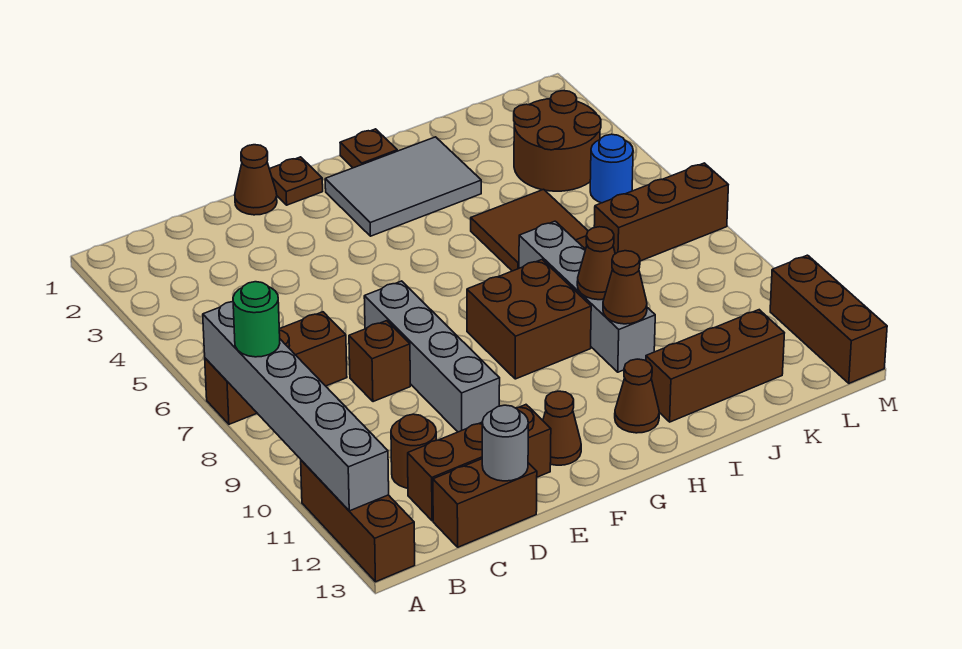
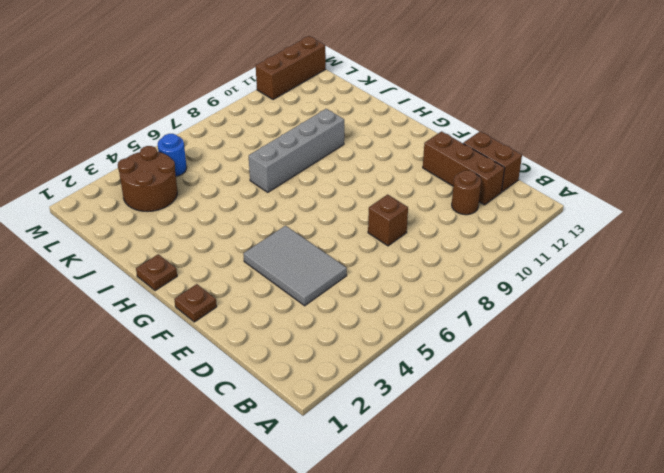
grey 2x3 tile [243,226,347,306] -> grey 2x3 tile moved to [325,137,481,236]
none -> brown 1x3 brick [205,312,347,424]
none -> brown 1x3 brick [301,460,415,582]
none -> brown 1x1 cone [235,145,277,215]

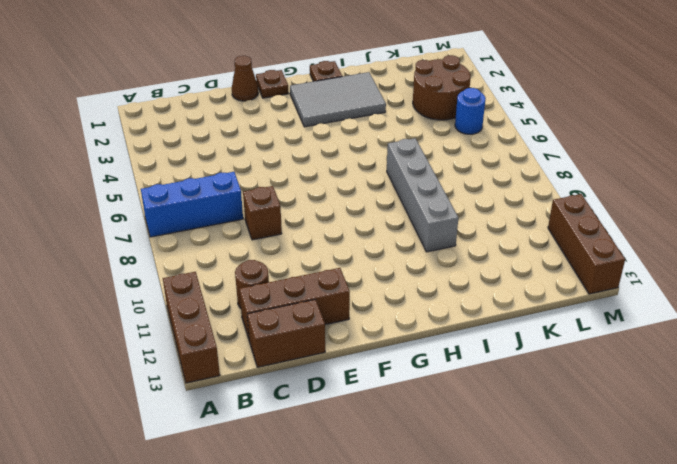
blue 1x3 brick [141,172,243,237] -> brown 1x3 brick [205,312,347,424]
none -> grey 1x4 brick [364,281,500,432]
none -> brown 1x1 cone [543,391,581,465]
none -> brown 2x2 brick [467,260,591,379]

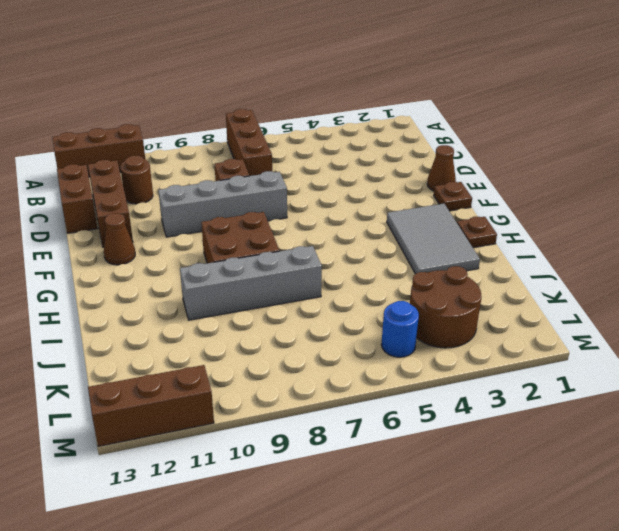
none -> brown 1x1 cone [615,359,659,433]
none -> brown 2x2 tile [471,189,588,271]
none -> brown 1x3 brick [646,310,784,422]

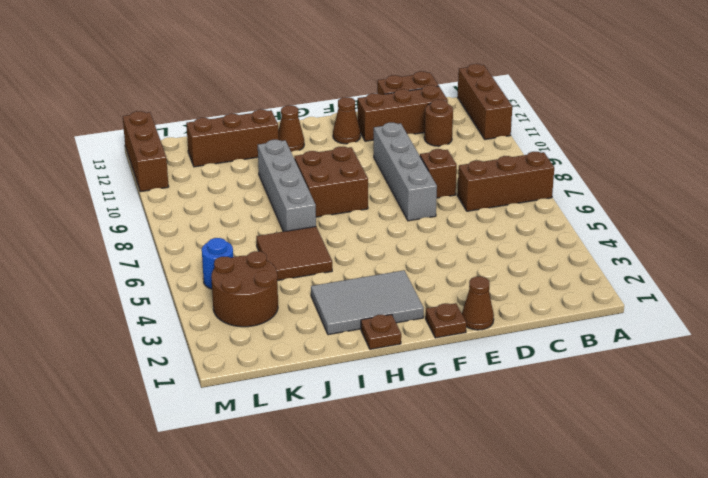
none -> brown 1x3 brick [594,163,728,261]
none -> grey 1x6 brick [203,302,389,511]
none -> grey 1x1 round brick [482,405,528,481]

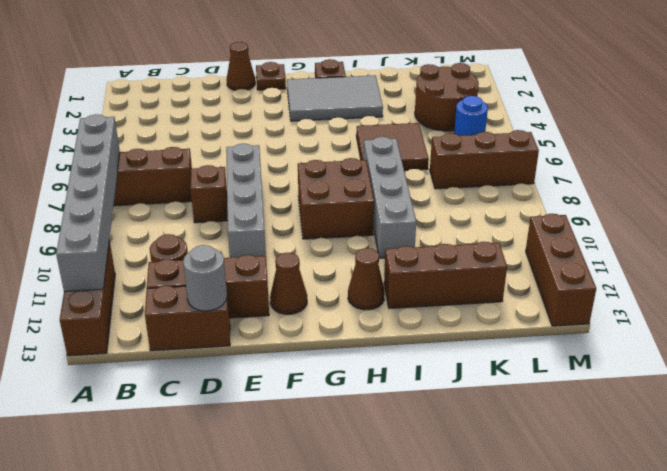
none -> brown 1x1 cone [577,227,615,300]
none -> brown 1x1 cone [603,251,647,324]
none -> green 1x1 round brick [233,282,280,357]

